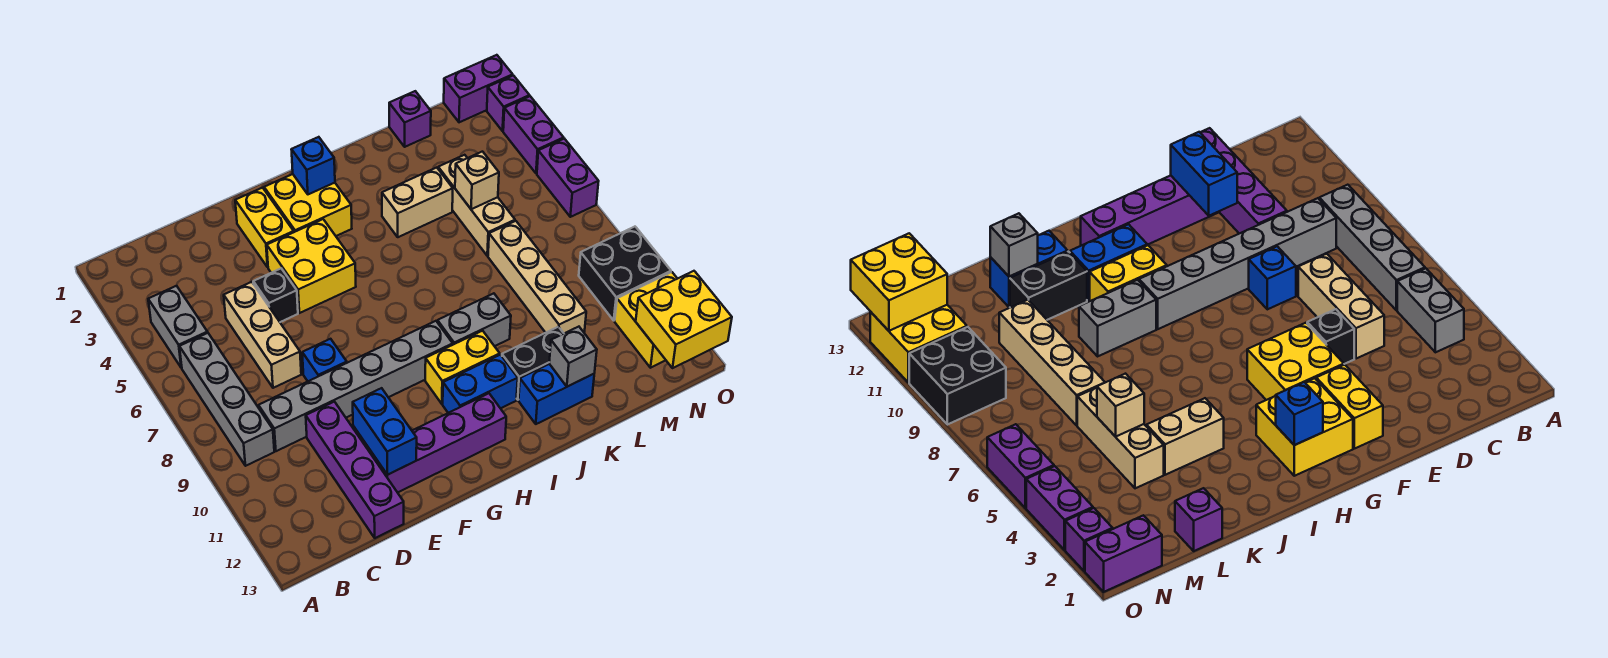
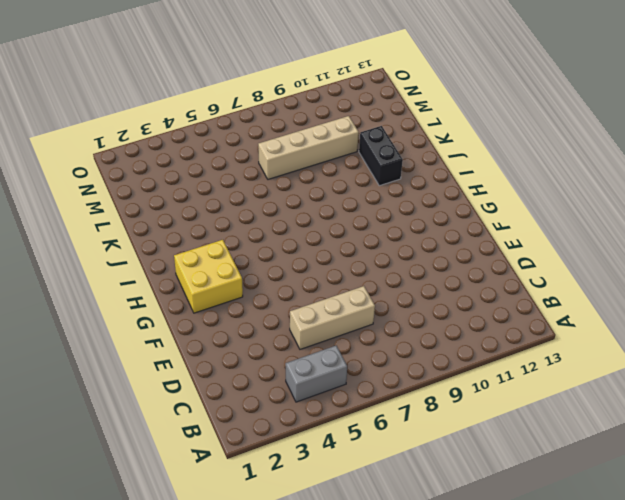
none -> grey 1x4 brick [179,333,274,466]
none -> grey 1x6 brick [258,321,453,451]
none -> purple 1x4 brick [306,402,404,538]
none -> black 1x1 brick [253,269,298,322]

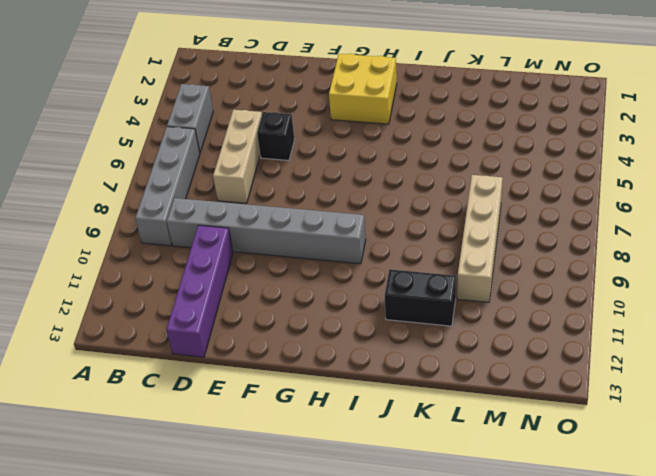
none -> blue 1x1 brick [302,339,347,381]
none -> purple 1x4 brick [371,393,506,493]
none -> yellow 1x2 brick [235,188,294,267]
none -> yellow 2x2 brick [267,219,356,313]

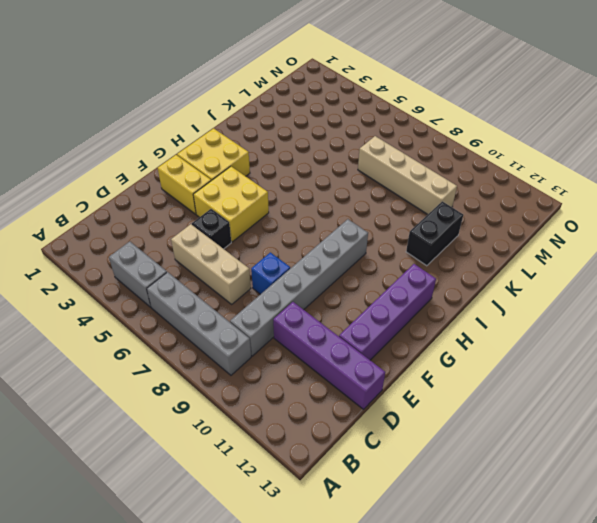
none -> yellow 1x2 brick [425,331,500,404]
none -> blue 1x2 brick [443,355,518,413]
none -> grey 1x2 brick [437,293,511,346]
none -> tan 1x2 brick [382,168,453,237]

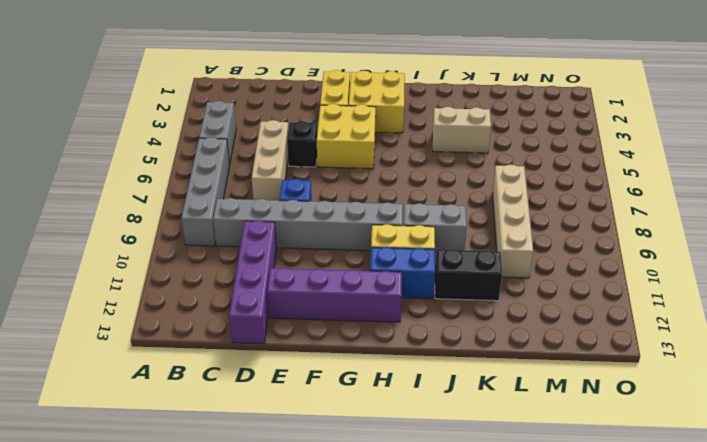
none -> blue 1x2 brick [519,364,594,424]
none -> purple 1x1 brick [389,91,431,147]
none -> tan 1x3 brick [438,155,515,256]
none -> purple 1x2 brick [444,55,513,122]

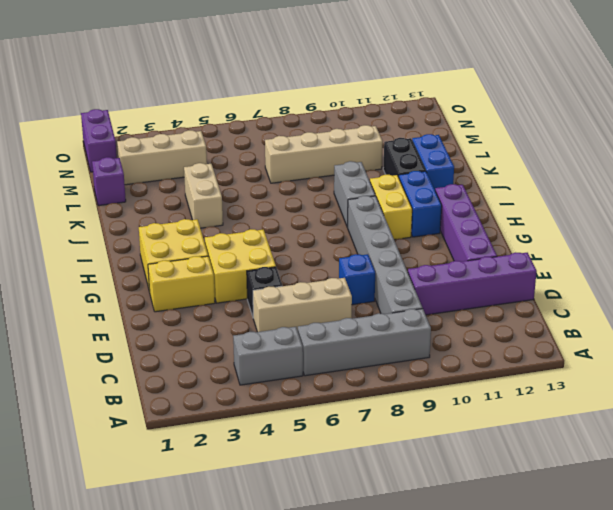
tan 1x3 brick [117,130,207,185] -> tan 1x3 brick moved to [438,155,515,256]
none -> black 2x2 brick [579,227,671,320]
none -> yellow 2x2 brick [615,272,677,368]
none -> purple 1x1 brick [487,75,530,131]
none -> purple 1x2 brick [503,96,564,174]

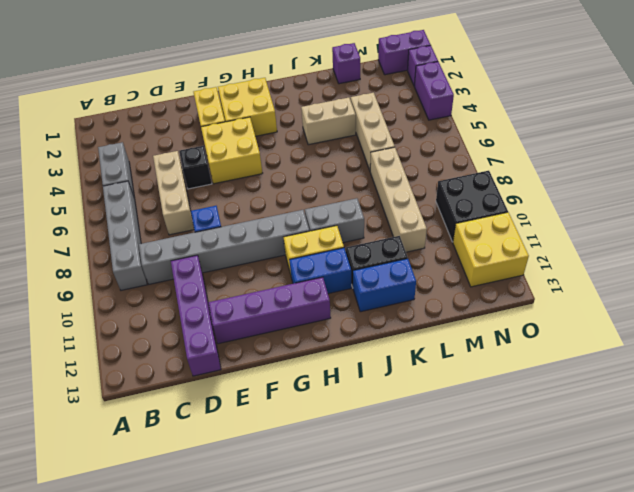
none -> purple 1x2 brick [537,139,599,217]
none -> blue 1x2 brick [353,388,417,475]
none -> blue 1x1 brick [291,137,335,194]
none -> grey 1x1 brick [549,327,597,387]

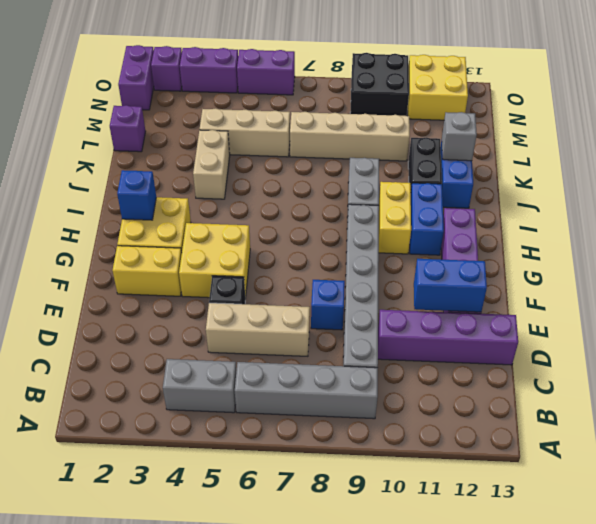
none -> tan 1x1 brick [455,152,499,209]
none -> yellow 2x2 brick [636,271,732,368]

